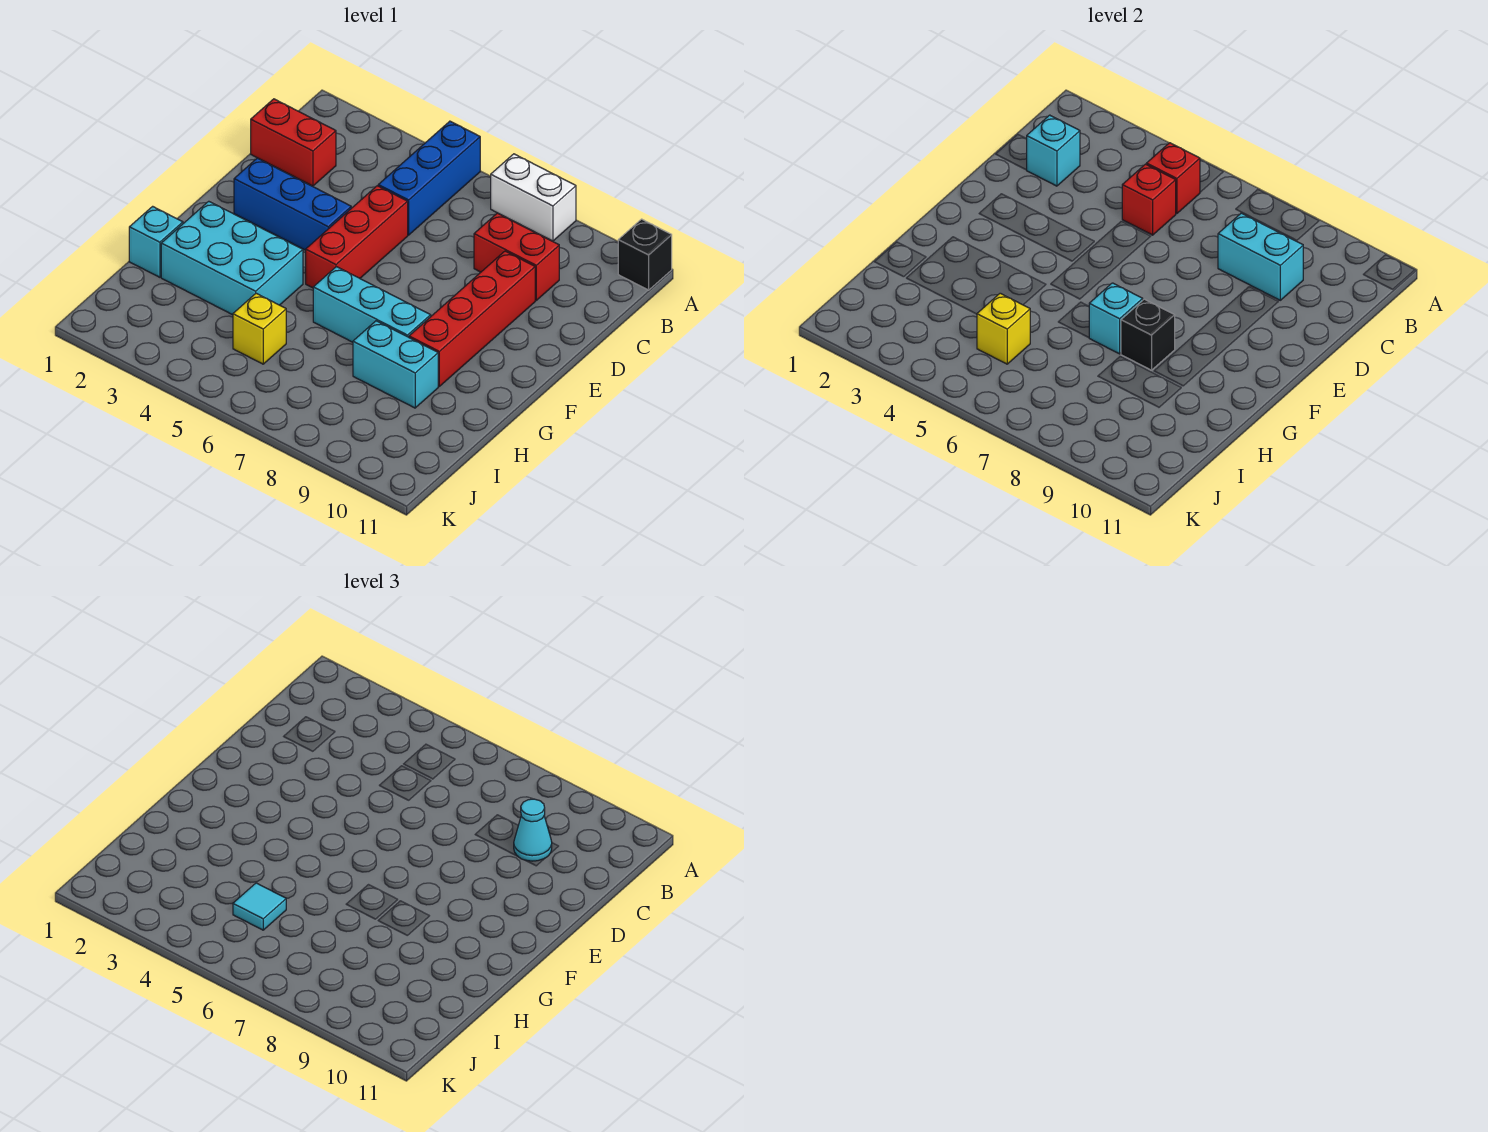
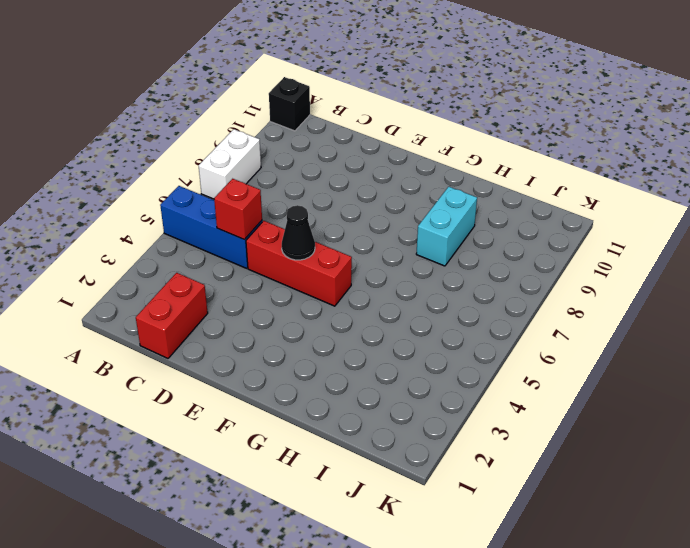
black 1x1 cone [282,205,315,260] -> none
none -> red 1x2 brick [474,213,559,300]
none -> red 1x4 brick [409,251,535,386]
none -> blue 1x3 brick [234,158,351,250]

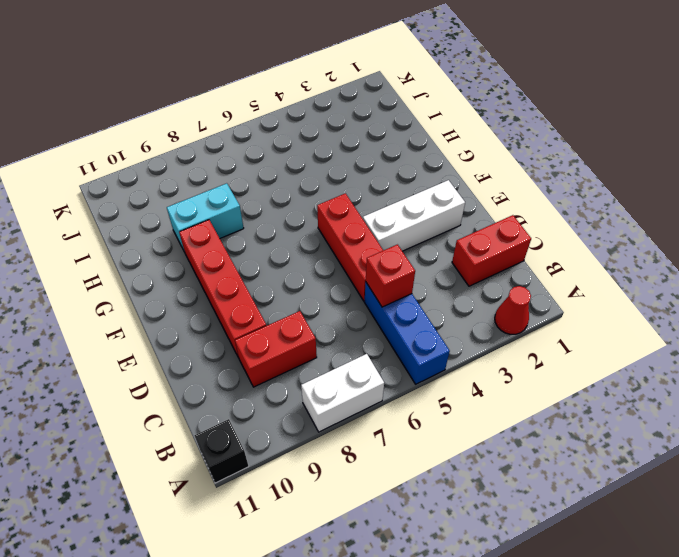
red 1x1 cone [495,286,531,334] -> none
white 1x3 brick [363,180,465,251] -> blue 1x3 brick [234,158,351,250]
none -> cyan 2x3 brick [161,201,303,315]
none -> cyan 1x3 brick [313,267,431,342]
none -> cyan 1x1 brick [129,206,183,277]

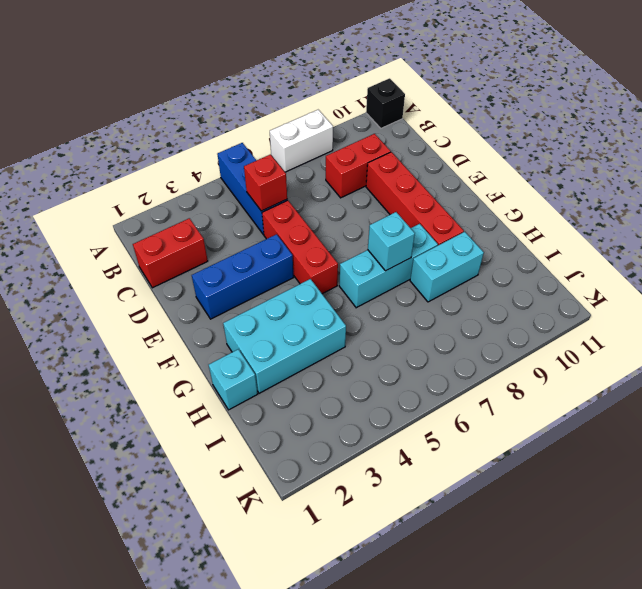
none -> yellow 1x1 brick [233,293,286,364]
none -> red 1x1 brick [1147,143,1200,214]
none -> cyan 1x1 brick [1027,115,1080,186]

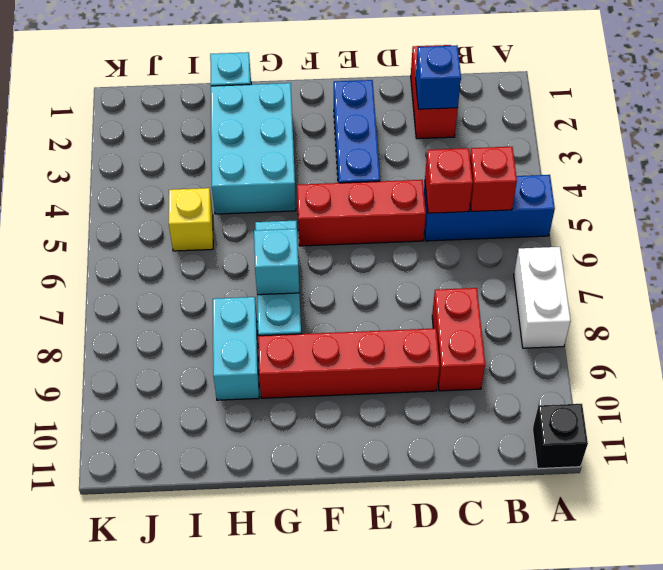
blue 1x1 brick [416,45,461,109] -> cyan 1x1 brick [1027,115,1080,186]
none -> cyan 1x2 brick [1218,213,1303,300]
none -> black 1x1 brick [1121,299,1175,370]
none -> yellow 1x1 brick [977,293,1030,364]

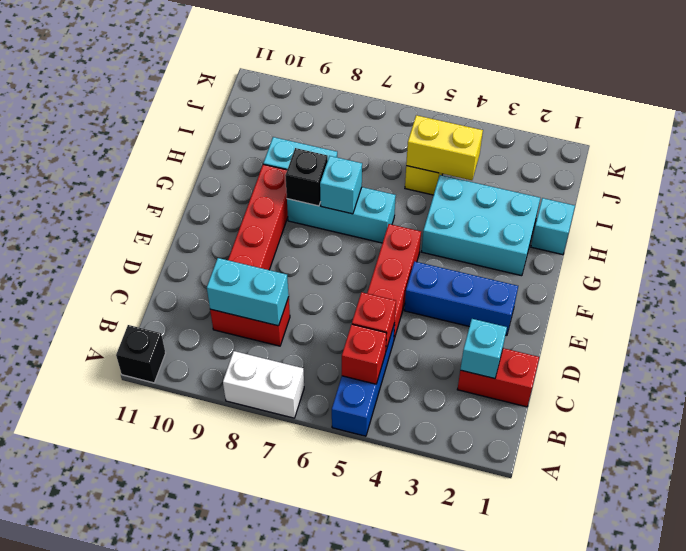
yellow 1x2 brick [406,115,483,180] -> yellow 1x1 brick [977,293,1030,364]
none -> cyan 1x1 cone [514,799,552,861]
none -> cyan 1x1 tile [233,883,286,930]

